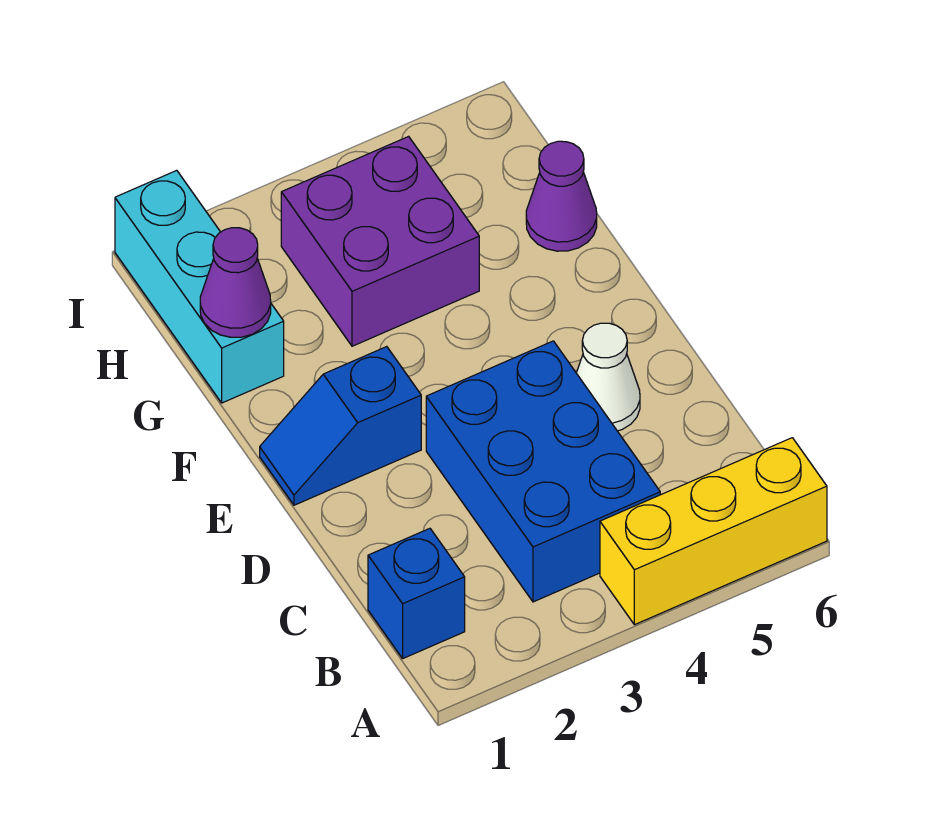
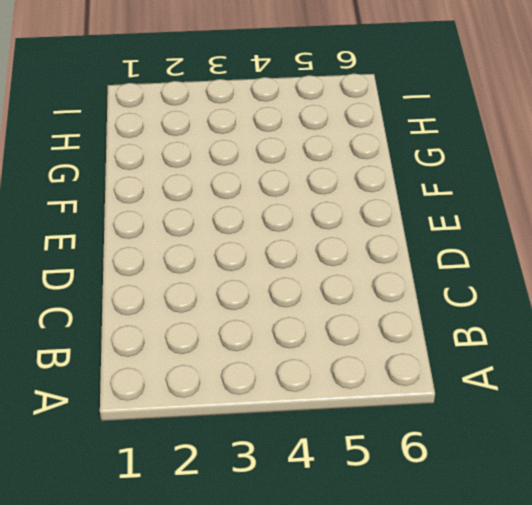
none -> yellow 1x3 brick [600,438,827,625]
none -> blue 1x1 brick [368,528,465,658]

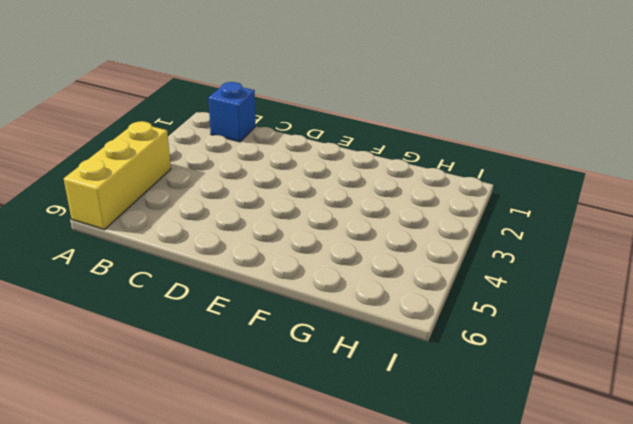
none -> blue 2x3 brick [426,341,660,602]
none -> white 1x1 cone [577,323,640,431]

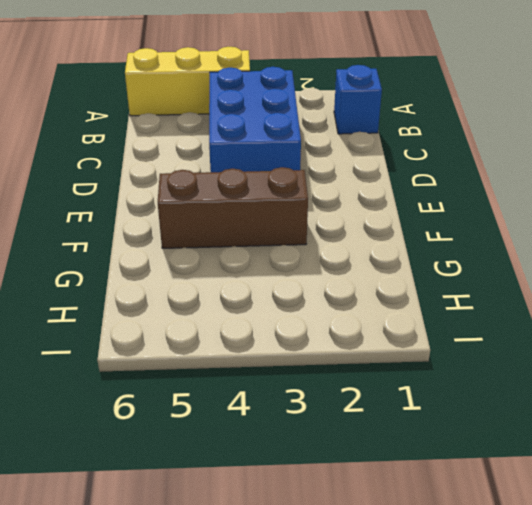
brown 1x3 brick [158,167,308,248] -> none
none -> white 1x1 cone [577,323,640,431]
none -> blue 1x2 slope [260,347,421,505]

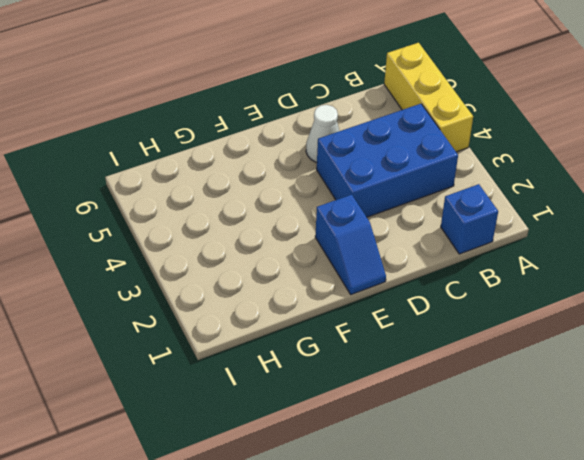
none -> cyan 1x3 brick [115,170,284,403]
none -> purple 2x2 brick [281,136,479,346]

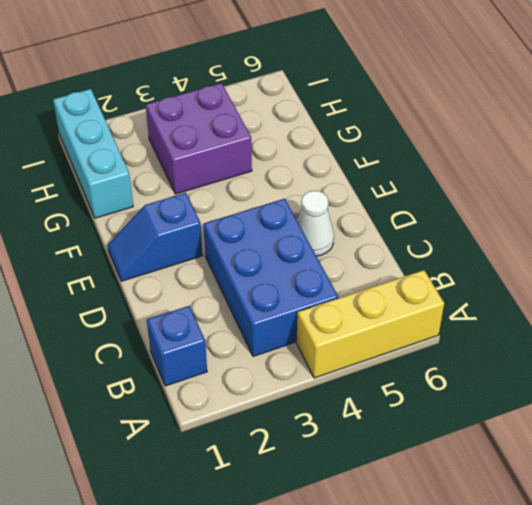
none -> purple 1x1 cone [526,141,597,251]
none -> purple 1x1 cone [200,228,271,337]

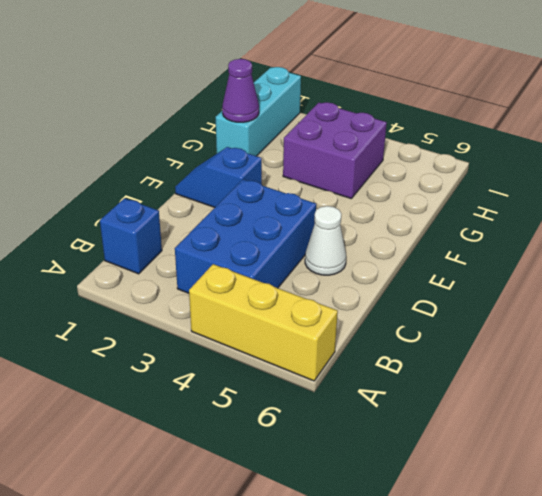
none -> purple 1x1 cone [526,141,597,251]

